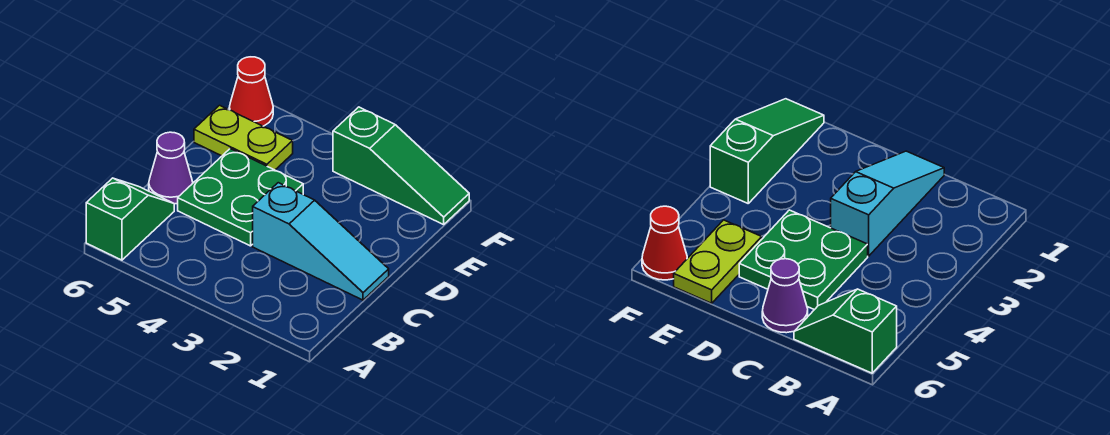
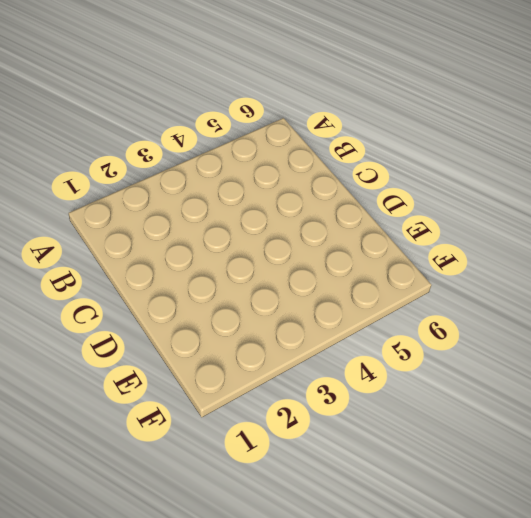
none -> green 1x2 slope [86,178,174,260]
none -> cyan 1x3 slope [253,183,389,300]

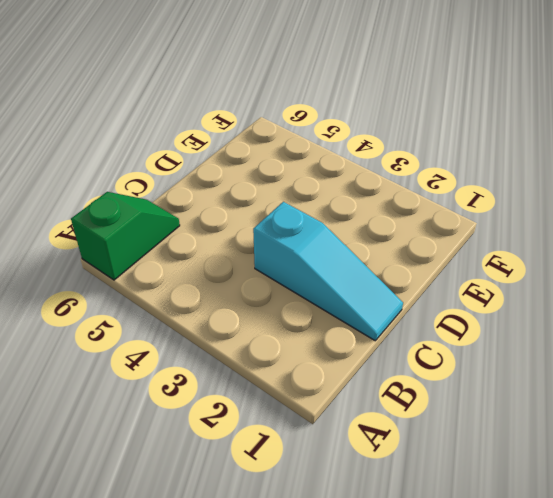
none -> green 2x2 plate [178,149,303,246]
none -> purple 1x1 cone [149,132,193,204]

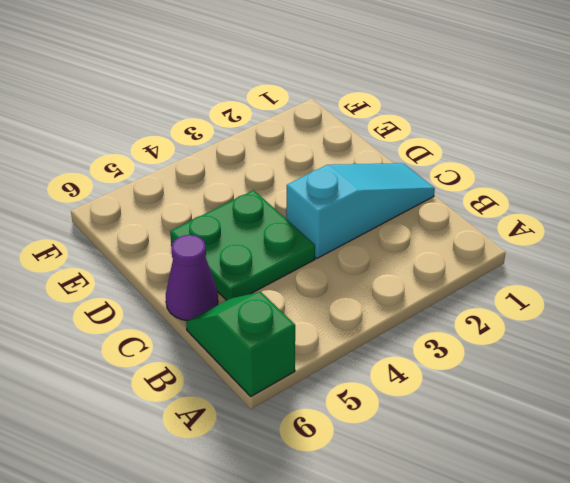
none -> lime 1x2 plate [194,105,293,170]
none -> green 1x3 slope [333,107,469,225]

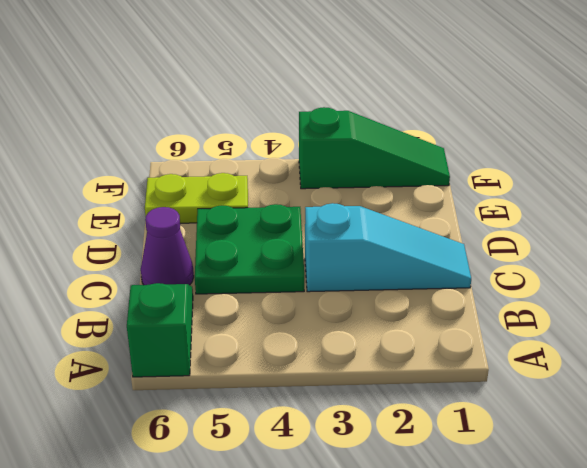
none -> red 1x1 cone [229,57,273,126]

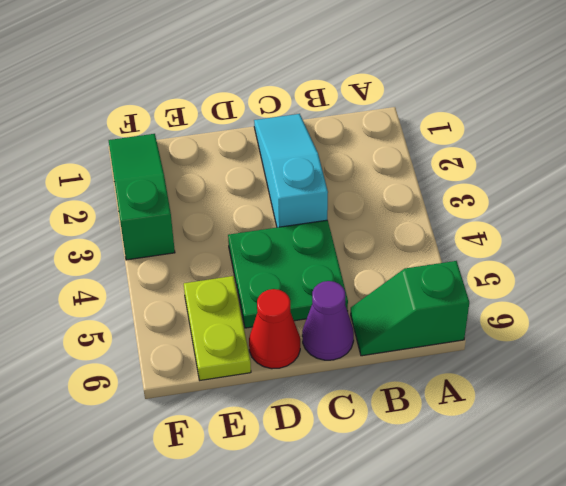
red 1x1 cone [249,289,300,369] -> red 1x1 cone moved to [229,57,273,126]

